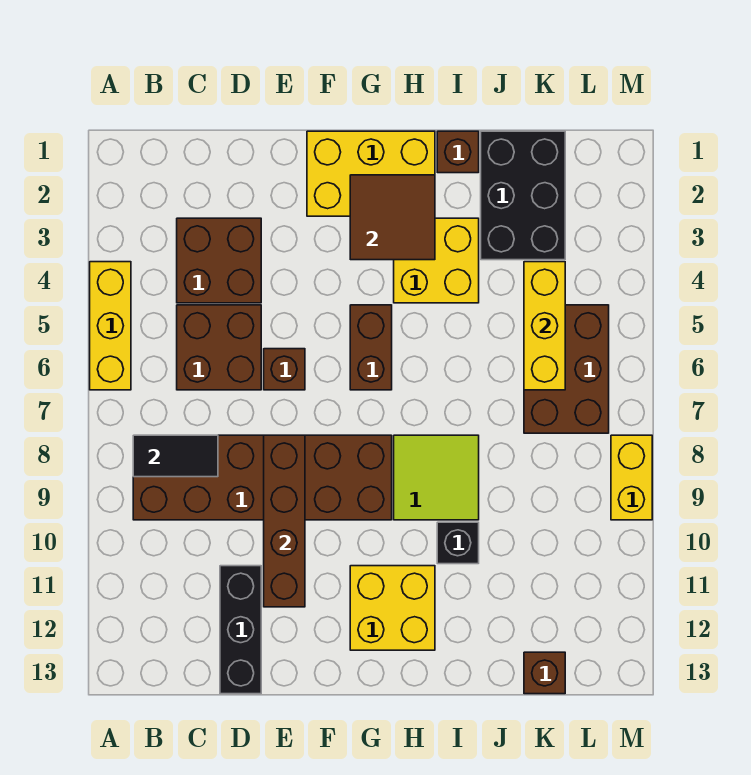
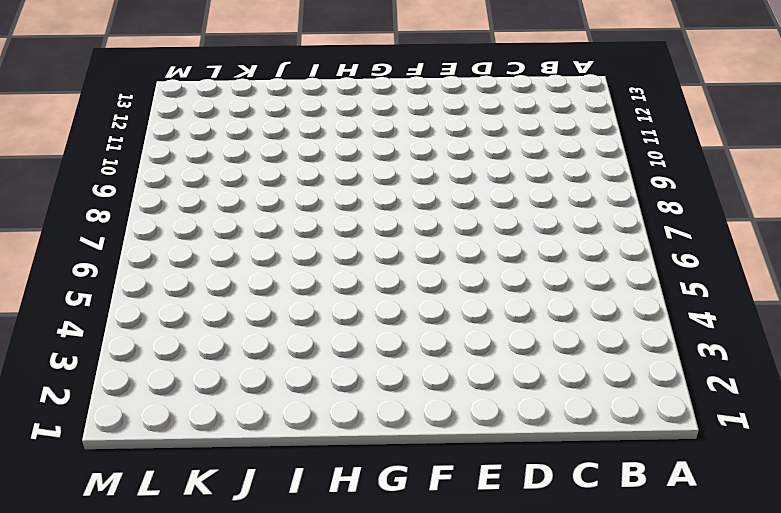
none -> yellow 1x3 brick [90,262,131,390]
none -> brown 2x6 brick [133,435,392,520]
none -> brown 2x2 brick [177,218,261,303]

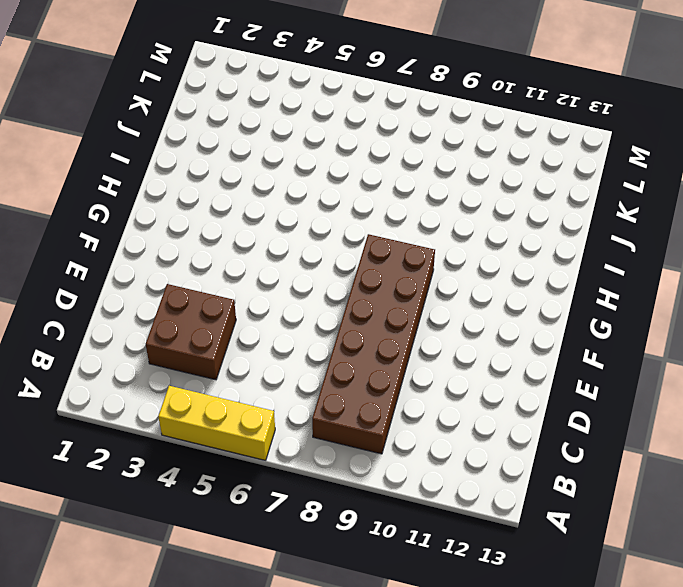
none -> brown 2x2 brick [177,305,261,390]
none -> black 1x3 brick [220,566,261,694]
none -> brown 1x1 brick [264,349,305,390]

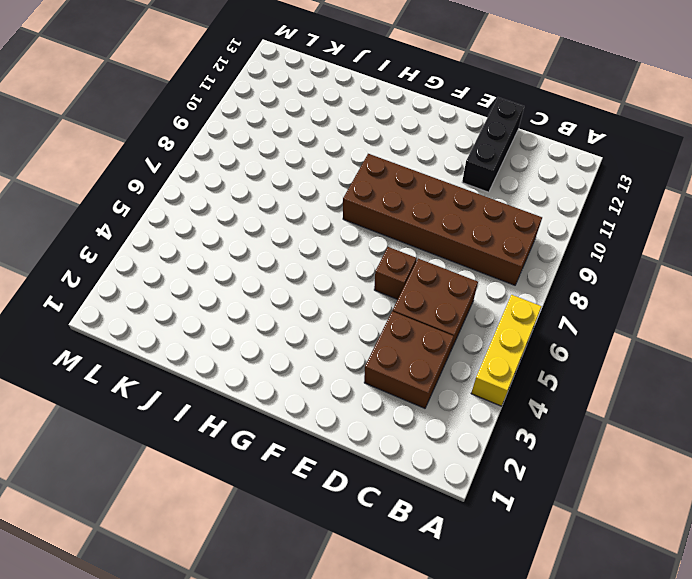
none -> yellow 2x3 brick [307,131,435,216]
none -> brown 1x2 brick [350,305,392,390]
none -> yellow 2x2 brick [350,566,435,650]

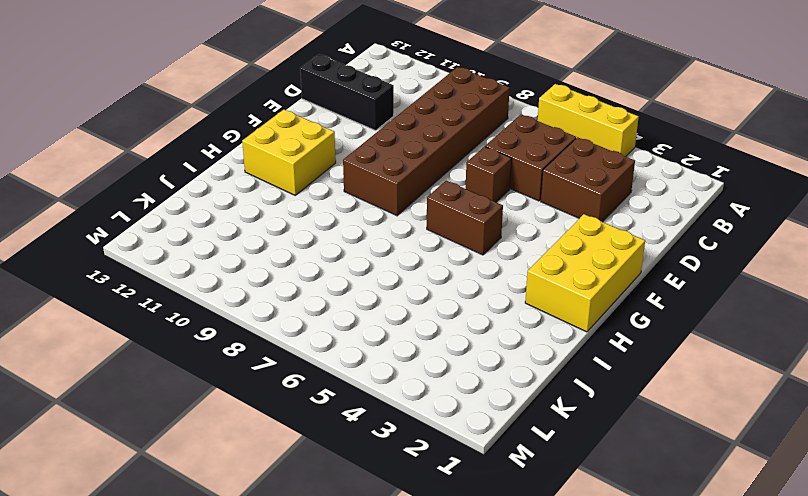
none -> yellow 2x2 brick [394,218,479,303]
none -> lime 2x2 tile [394,435,479,520]
none -> brown 1x1 brick [437,131,479,173]

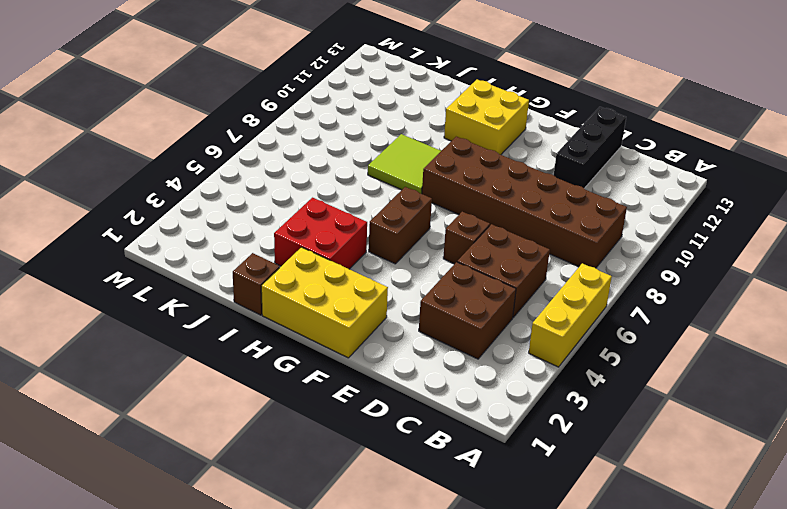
red 2x2 brick [274,198,367,269] -> yellow 2x2 brick [394,218,479,303]
none -> black 1x1 brick [437,522,479,564]
none -> black 2x3 brick [481,131,565,260]
none -> brown 2x3 brick [524,305,609,433]

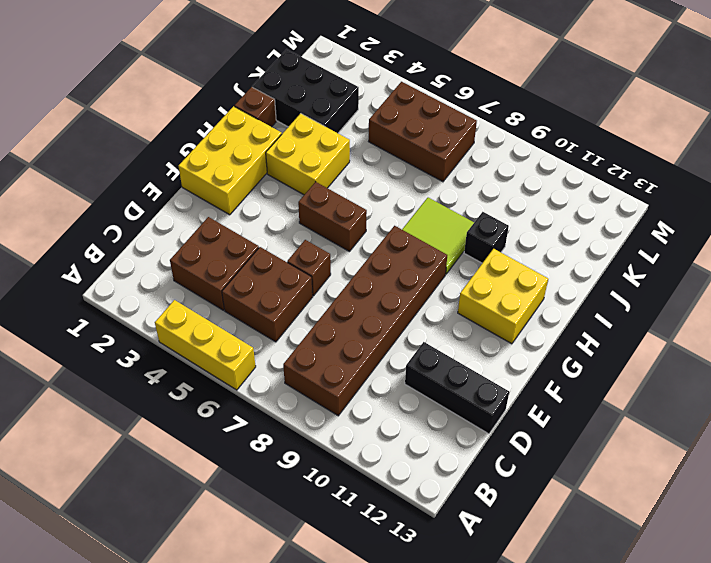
none -> brown 1x1 brick [524,652,565,694]
none -> yellow 1x2 brick [611,435,652,520]
none -> black 1x2 tile [133,435,218,477]

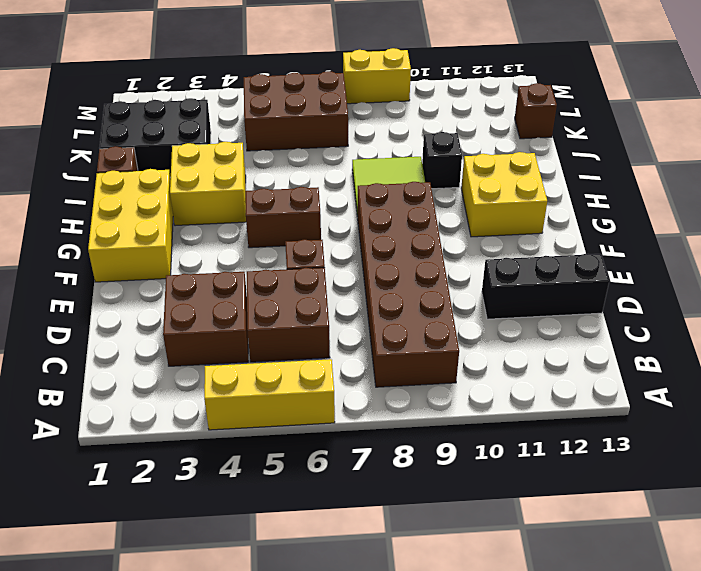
none -> black 1x2 tile [133,435,218,477]
none -> brown 1x4 brick [264,435,305,607]
none -> brown 2x2 tile [350,175,435,260]

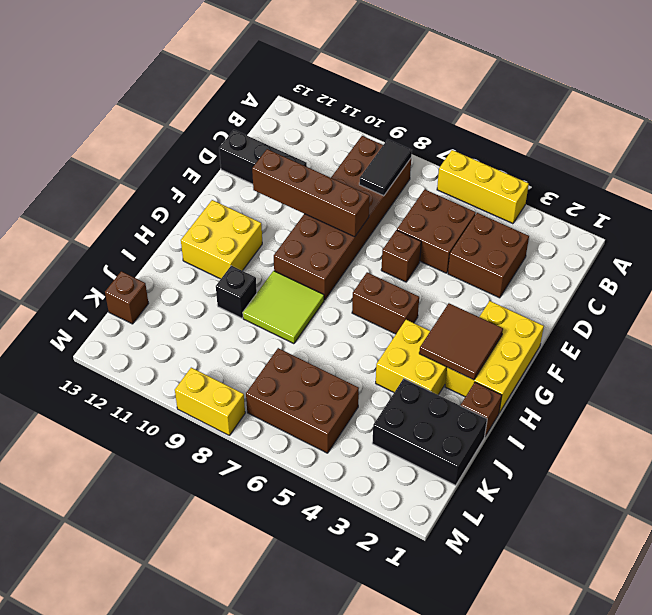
none -> yellow 1x3 brick [524,262,565,390]

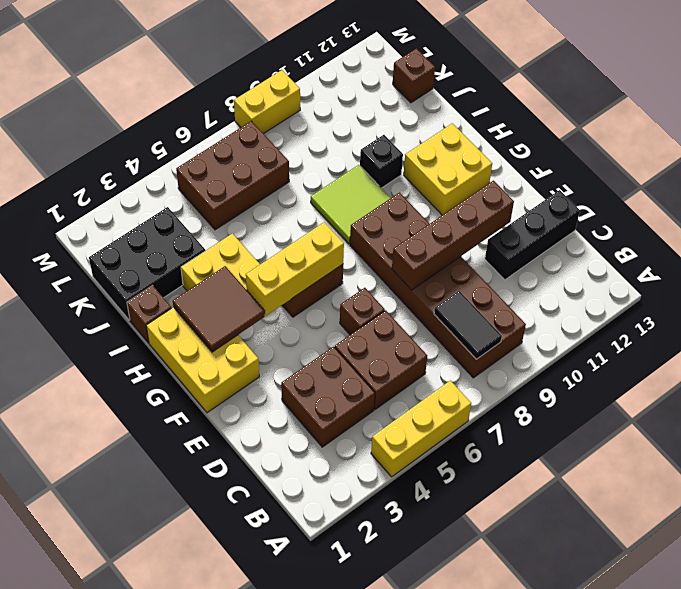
yellow 1x3 brick [246,222,344,316] -> yellow 1x3 brick moved to [524,262,565,390]

